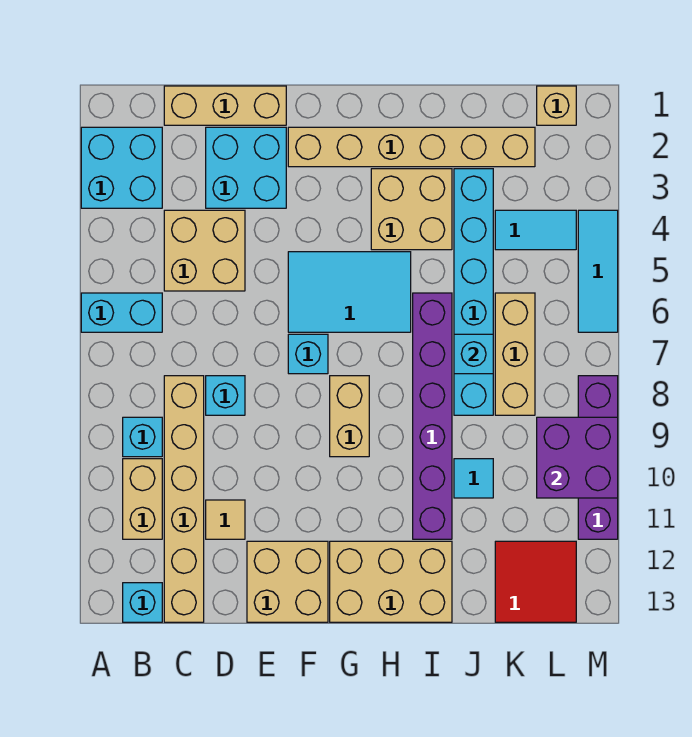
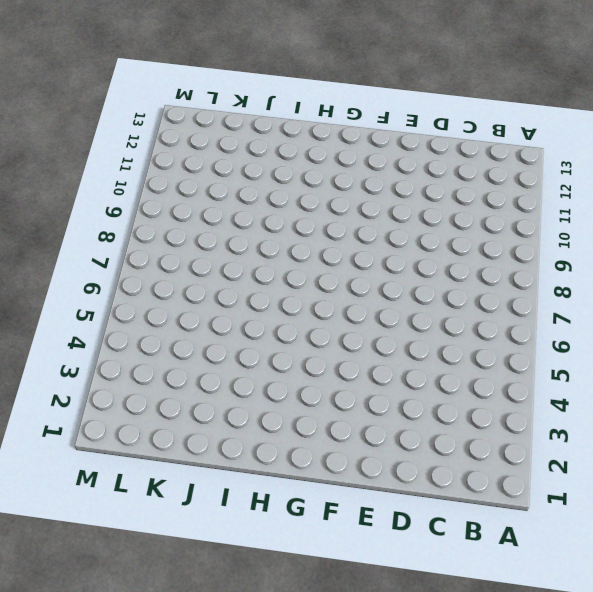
none -> cyan 2x2 brick [81,127,162,208]
none -> cyan 1x2 brick [81,293,162,332]
none -> cyan 1x1 brick [123,417,162,457]

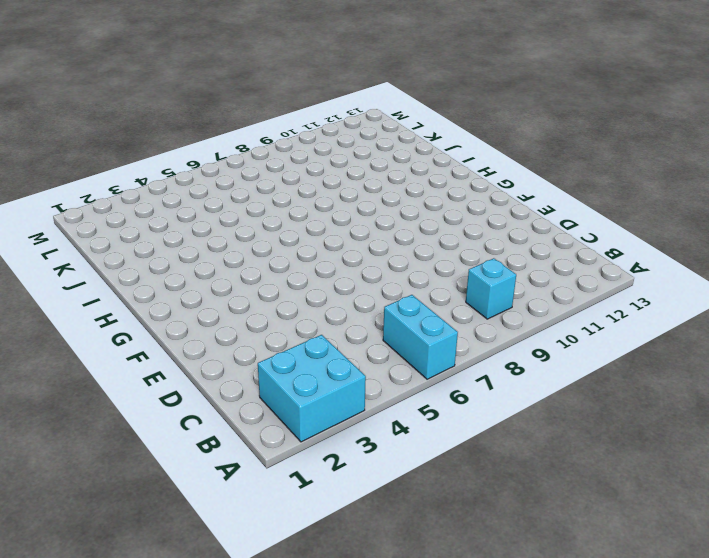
none -> tan 1x2 brick [123,459,162,539]
none -> cyan 1x1 brick [123,583,162,622]
none -> tan 1x3 brick [164,86,286,125]

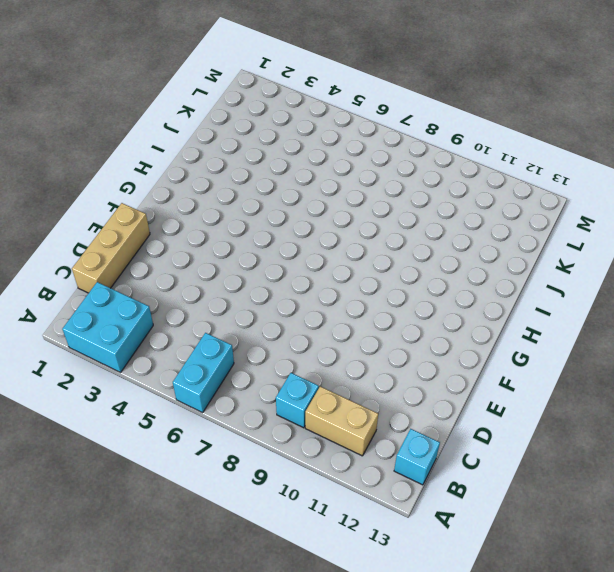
none -> tan 2x2 brick [164,210,245,291]
none -> tan 1x6 brick [164,376,204,622]
none -> cyan 2x2 brick [206,127,286,208]

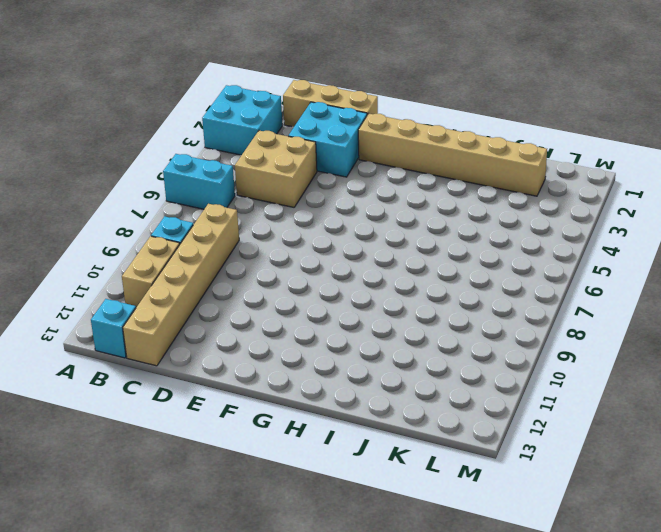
none -> cyan 1x1 brick [206,376,245,415]
none -> tan 1x1 tile [206,500,245,539]
none -> tan 2x2 brick [247,541,328,622]

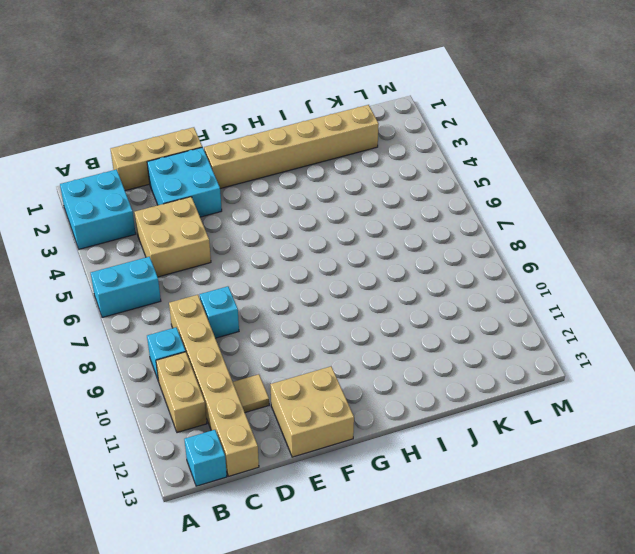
none -> cyan 2x3 tile [288,252,411,332]
none -> cyan 1x1 brick [288,334,328,374]
none -> tan 1x2 brick [330,376,369,457]

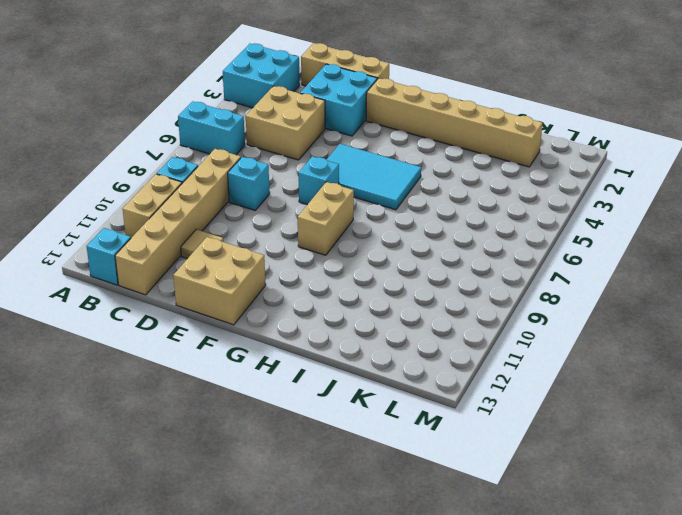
none -> tan 2x3 brick [330,541,452,622]
none -> tan 2x2 brick [371,169,452,250]
none -> purple 1x6 brick [413,293,452,539]

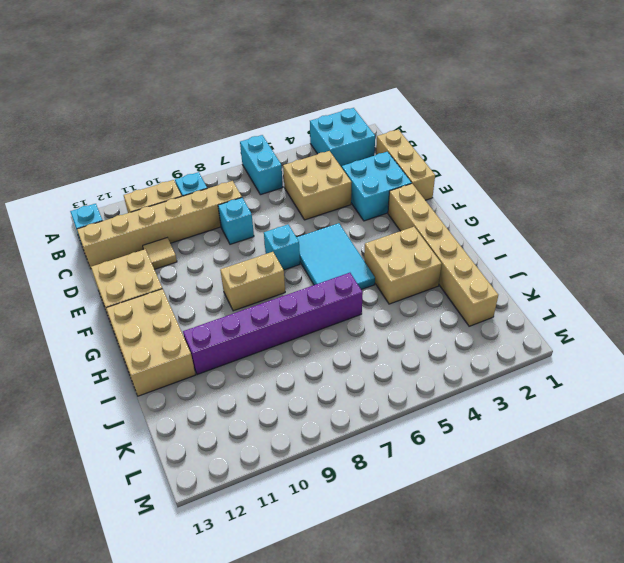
none -> cyan 1x6 brick [454,169,493,415]
none -> cyan 1x1 tile [454,459,493,498]
none -> cyan 1x2 tile [495,210,576,250]

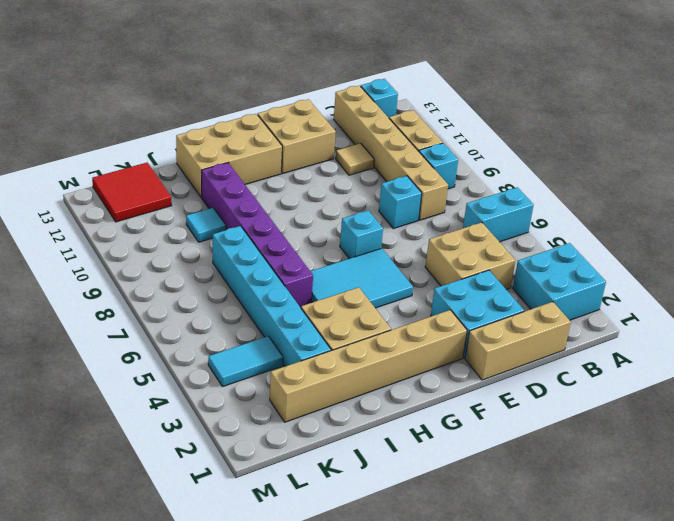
none -> tan 1x2 brick [330,376,369,457]
none -> tan 1x3 brick [495,293,535,415]
none -> tan 1x1 brick [537,86,576,125]

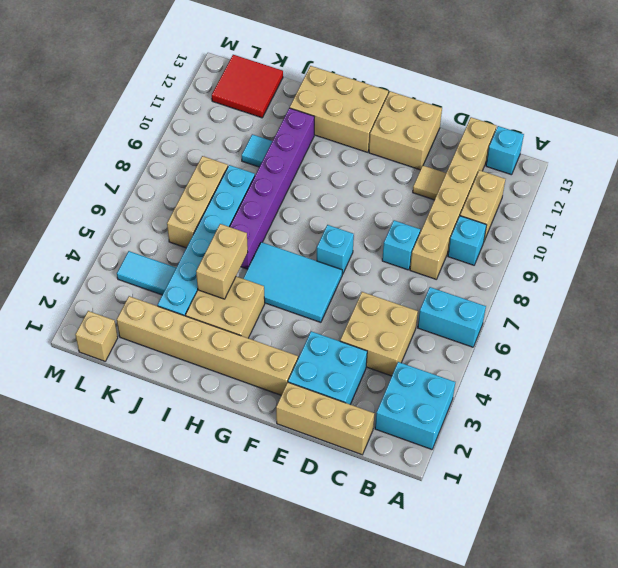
tan 1x2 brick [196,224,248,299] -> tan 1x2 brick moved to [330,376,369,457]
none -> cyan 1x3 tile [578,210,618,332]
none -> purple 1x4 brick [578,376,618,539]
none -> cyan 1x1 brick [454,334,493,374]

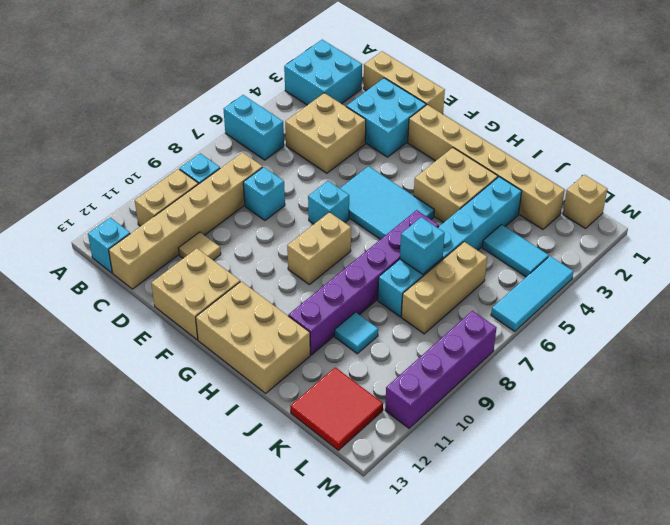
none -> purple 2x2 brick [537,417,618,498]

